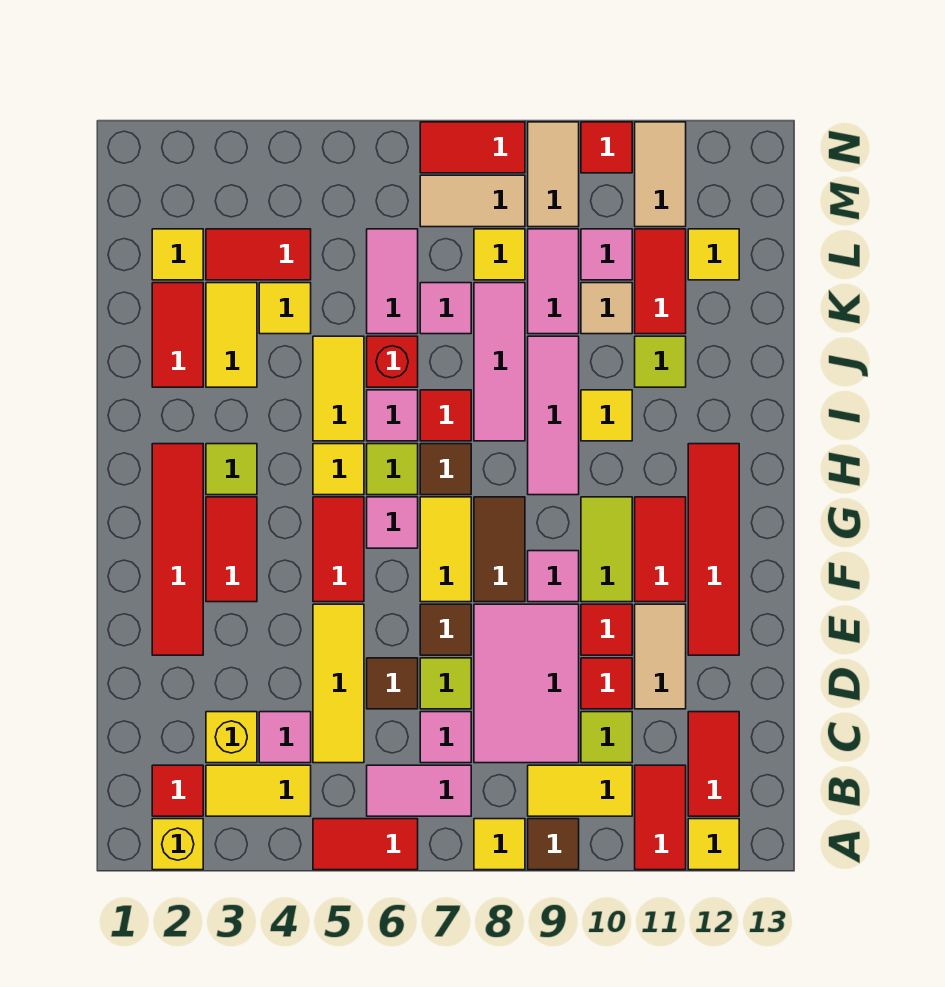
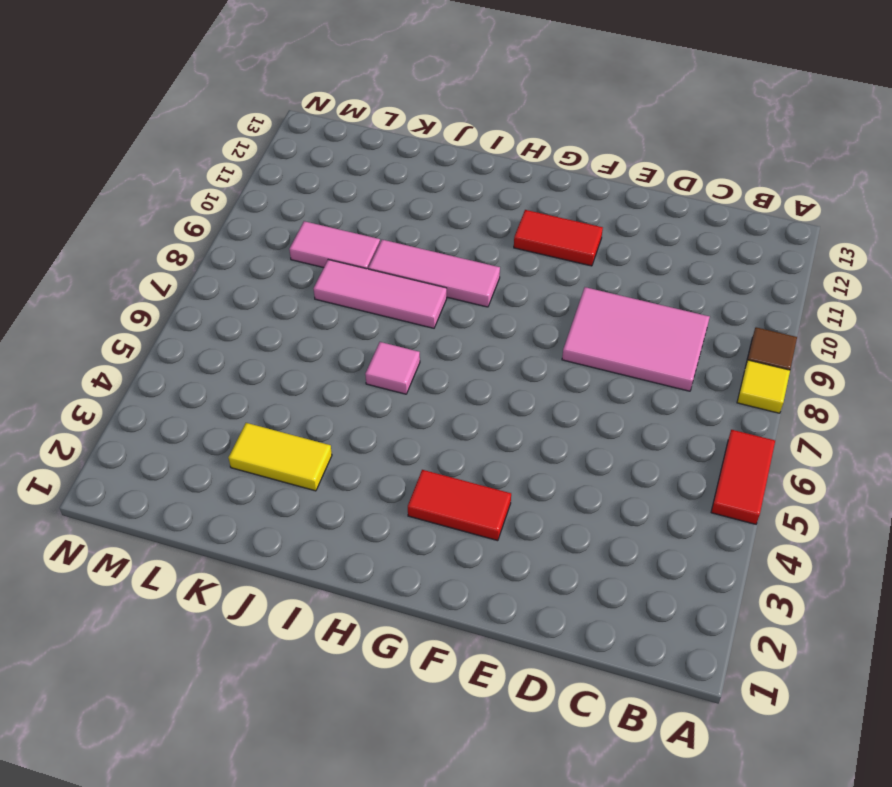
none -> yellow 1x1 brick [152,819,203,870]
none -> red 1x2 tile [635,765,686,870]
none -> yellow 1x1 tile [688,819,739,870]
none -> red 1x1 tile [152,765,203,816]

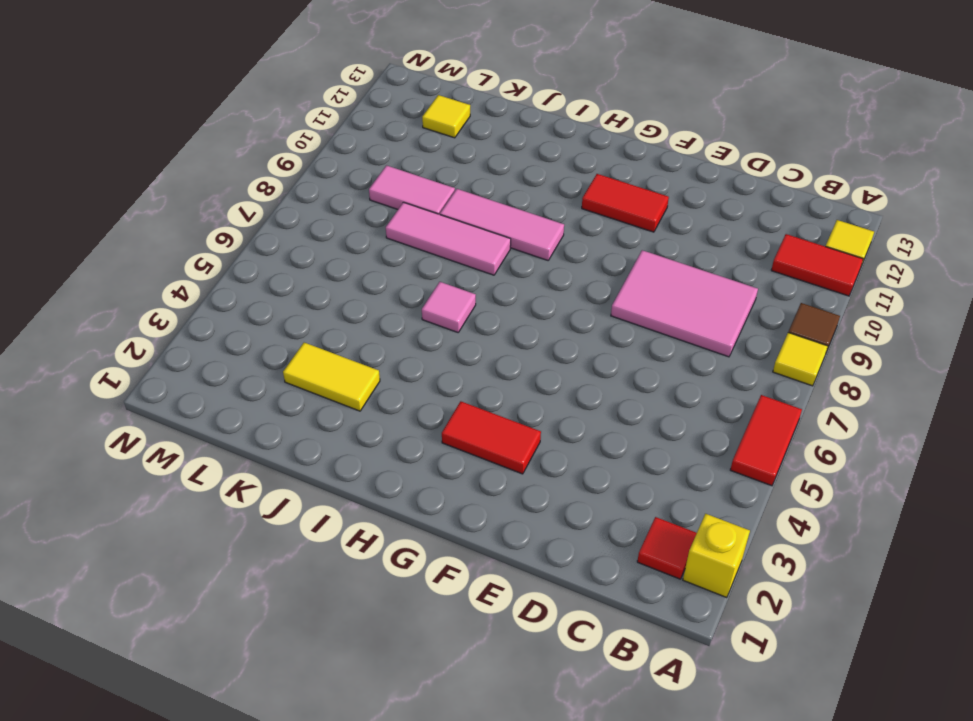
none -> yellow 1x2 tile [206,765,311,816]
none -> pink 1x2 tile [367,765,471,816]
none -> yellow 1x2 tile [528,765,632,816]
none -> red 1x2 tile [688,712,739,816]

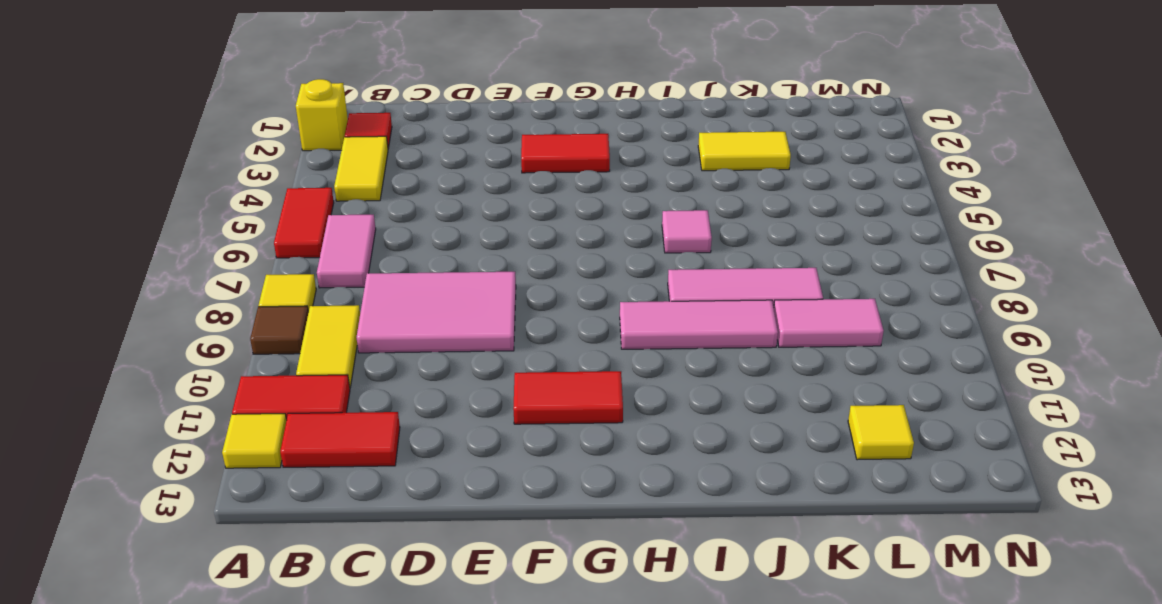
none -> yellow 1x1 brick [206,712,257,763]
none -> pink 1x1 tile [259,712,311,763]
none -> yellow 1x3 tile [313,604,364,763]
none -> pink 1x1 tile [420,712,471,763]

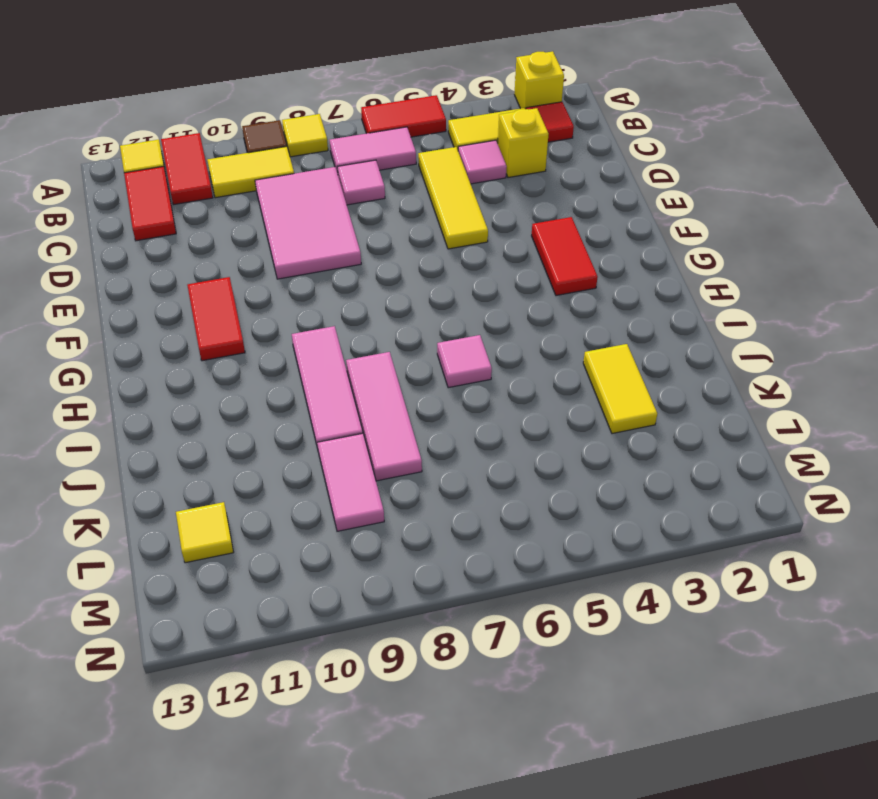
none -> lime 1x1 tile [581,712,632,763]
none -> brown 1x1 tile [367,658,418,709]
none -> lime 1x1 tile [420,658,471,709]
none -> red 1x1 tile [581,658,632,709]

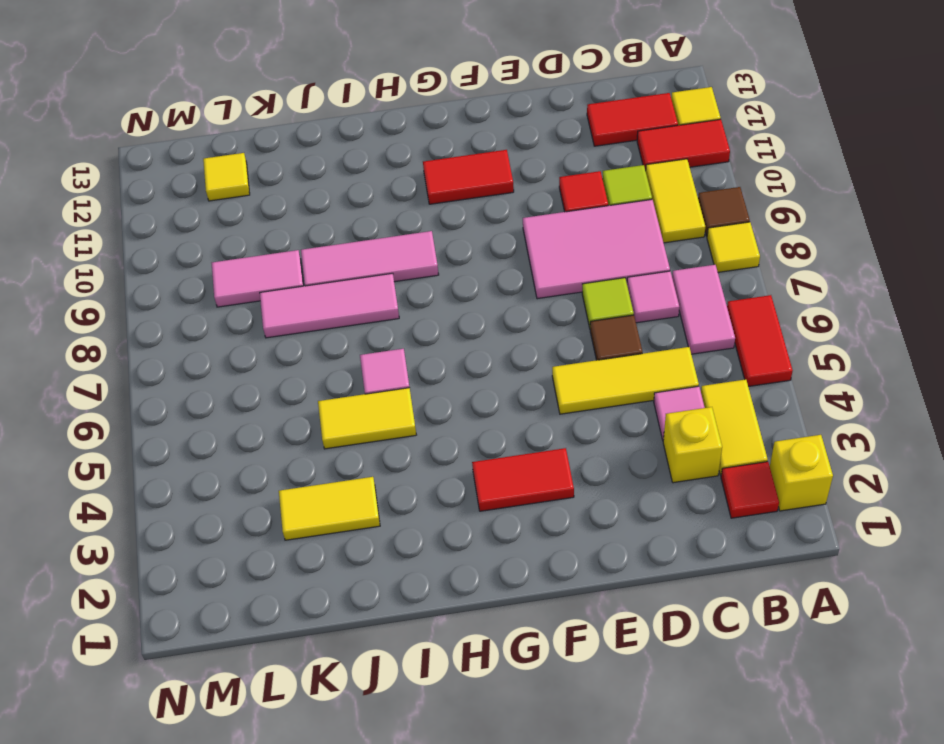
none -> tan 1x2 tile [635,604,686,709]
none -> red 1x4 tile [152,444,203,655]
none -> brown 1x1 tile [420,604,471,655]
none -> red 1x1 tile [581,604,632,655]

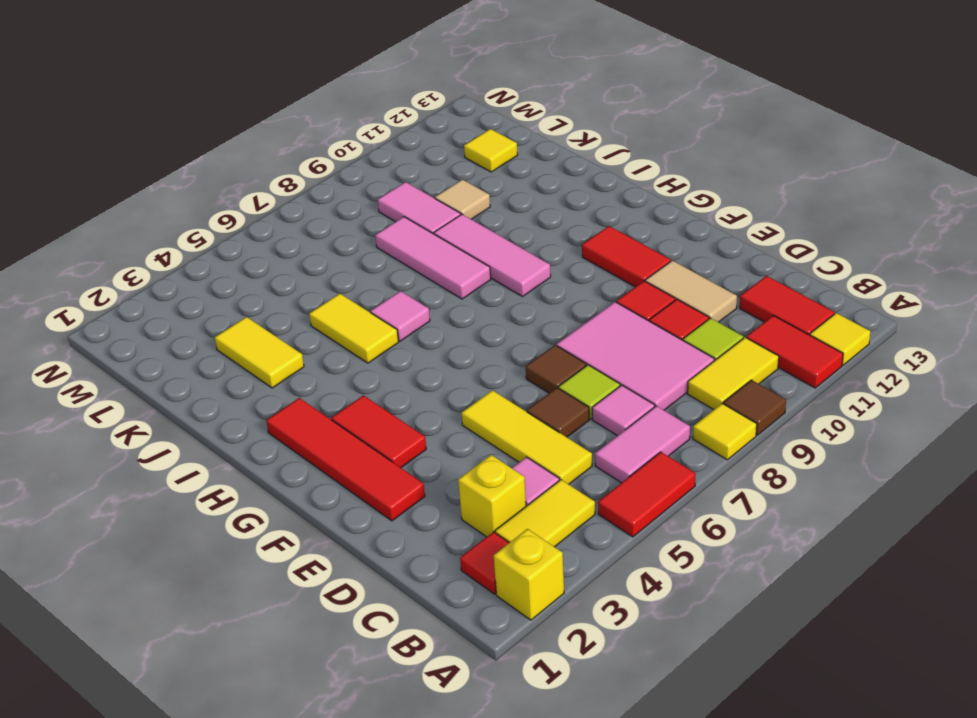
none -> red 1x4 tile [688,444,739,655]
none -> red 1x2 tile [313,497,364,602]
none -> yellow 1x2 tile [420,497,471,602]
none -> brown 1x2 tile [474,497,525,602]

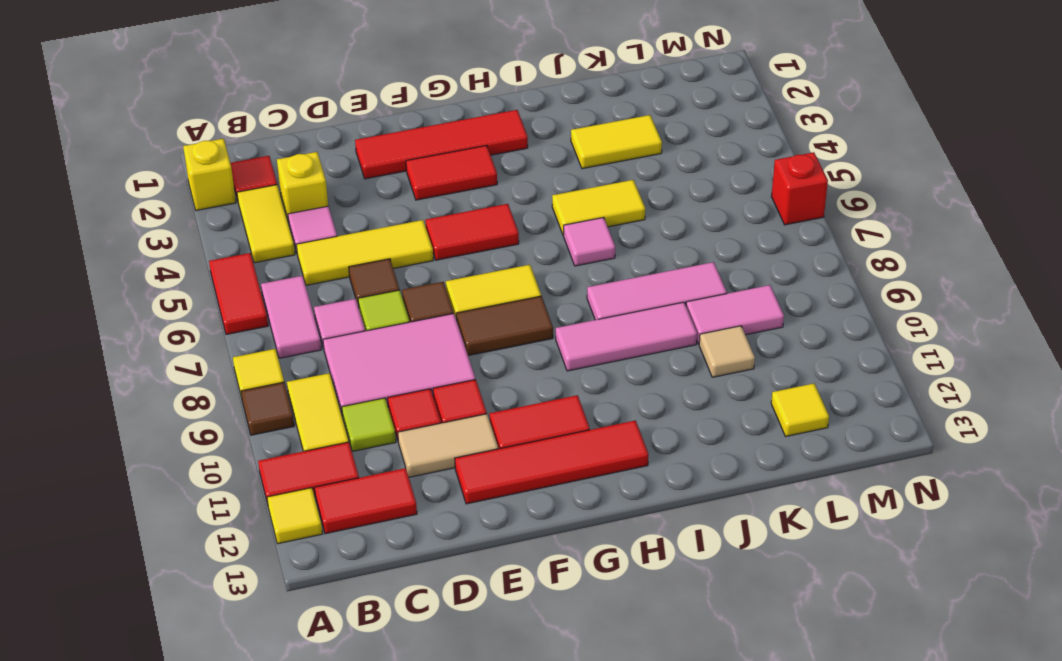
red 1x1 brick [771,152,828,225] -> red 1x1 brick moved to [367,336,418,387]
none -> pink 1x1 tile [528,551,579,602]
none -> lime 1x2 tile [581,497,632,602]
none -> pink 1x1 tile [367,497,418,548]
none -> lime 1x1 tile [206,444,257,495]

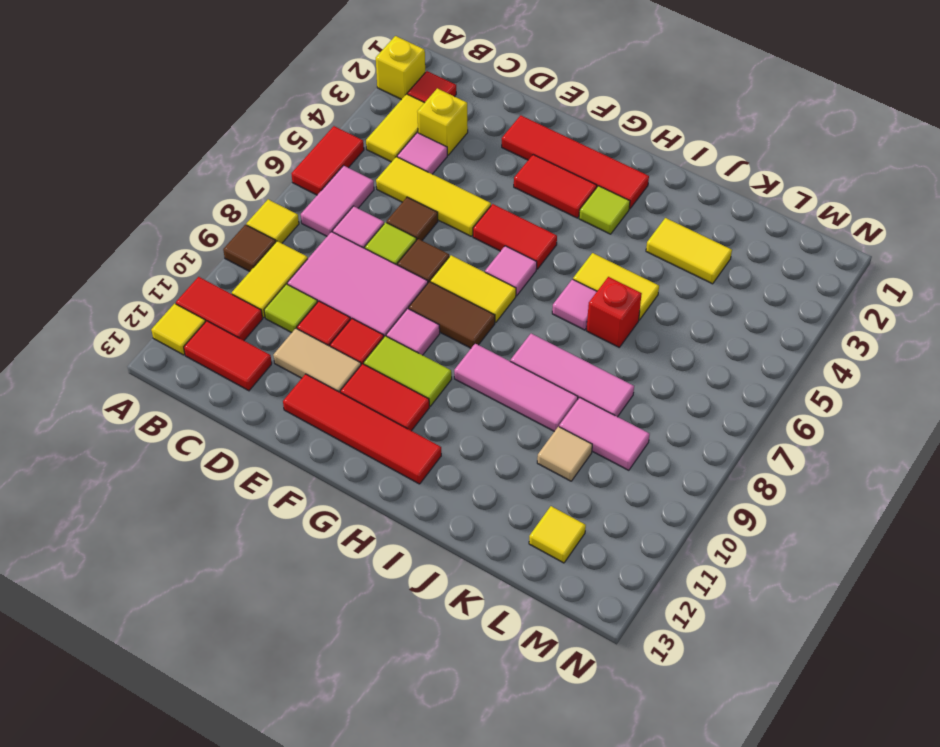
none -> yellow 1x1 tile [313,444,364,495]
none -> lime 1x1 tile [367,444,418,495]
none -> brown 1x1 tile [420,444,471,495]
none -> red 1x1 tile [420,390,471,441]

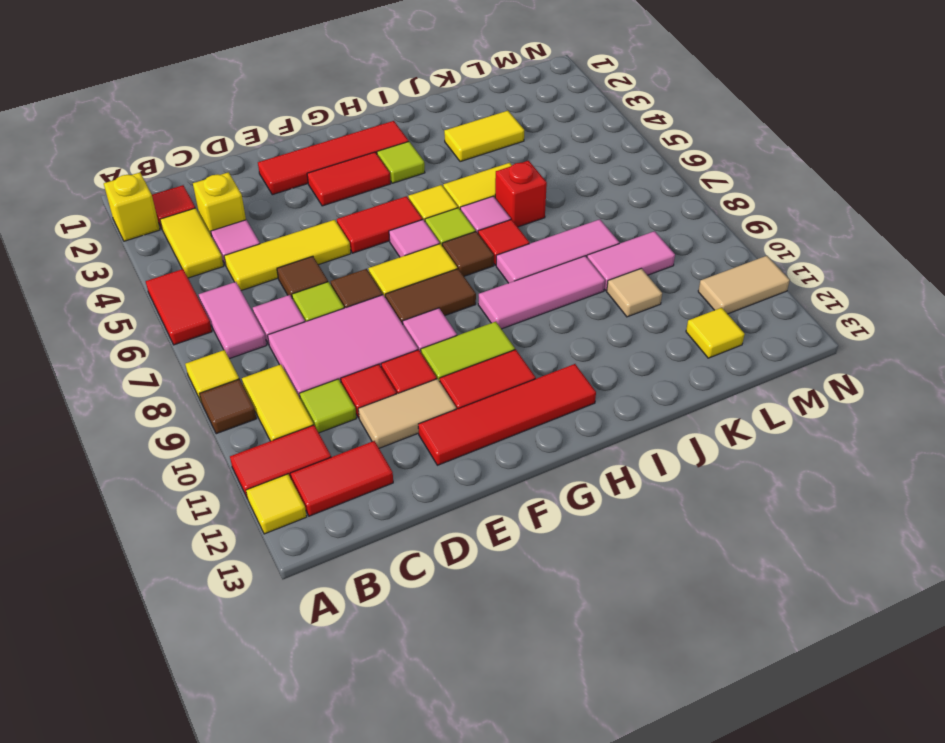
none -> yellow 1x1 tile [581,390,632,441]
none -> red 1x2 tile [152,283,203,387]
none -> lime 1x1 tile [635,336,686,387]
none -> yellow 1x1 tile [259,283,311,334]

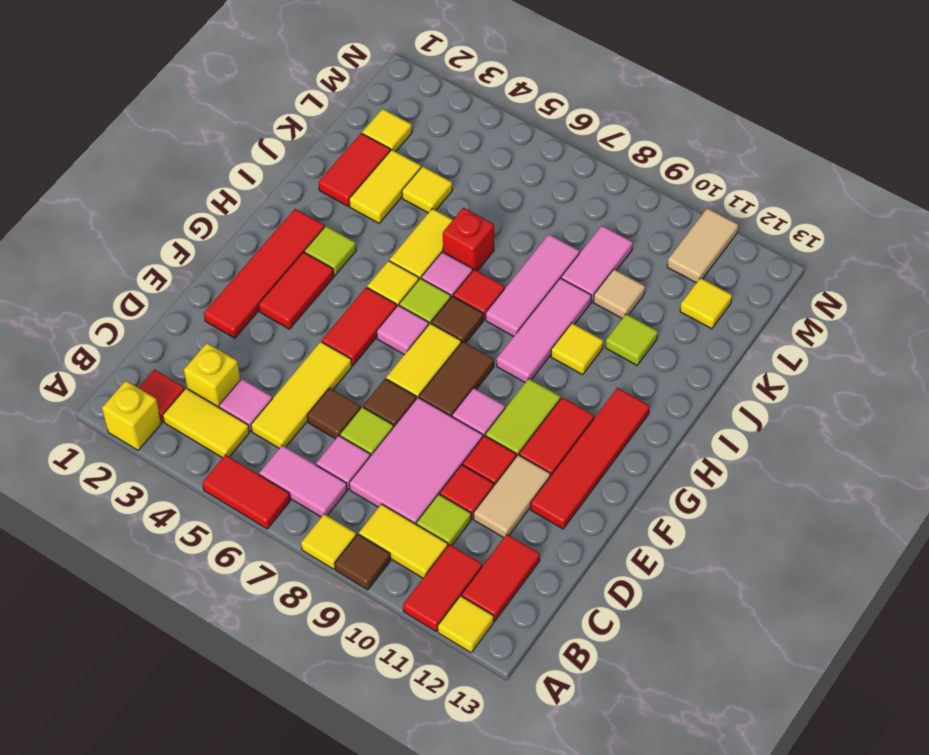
none -> pink 1x2 tile [367,229,418,334]
none -> pink 1x1 tile [420,283,471,334]
none -> red 1x2 tile [635,229,686,334]
none -> red 1x2 tile [206,229,311,280]

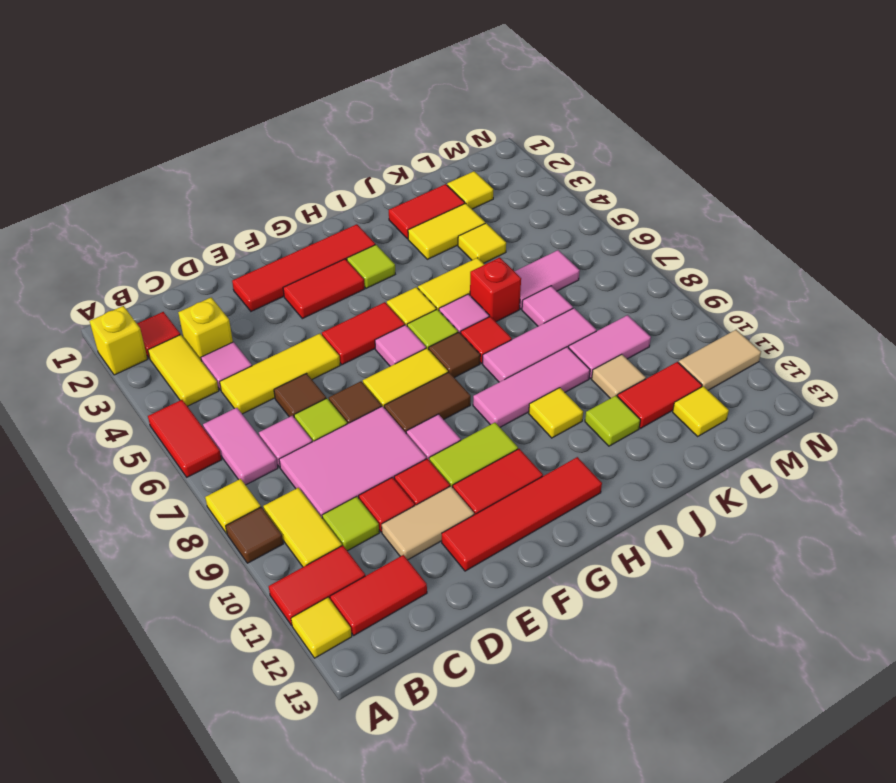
none -> red 1x2 tile [206,229,311,280]
none -> yellow 1x1 tile [474,229,525,280]
none -> pink 1x1 tile [581,229,632,280]
none -> tan 1x2 tile [420,175,525,227]

